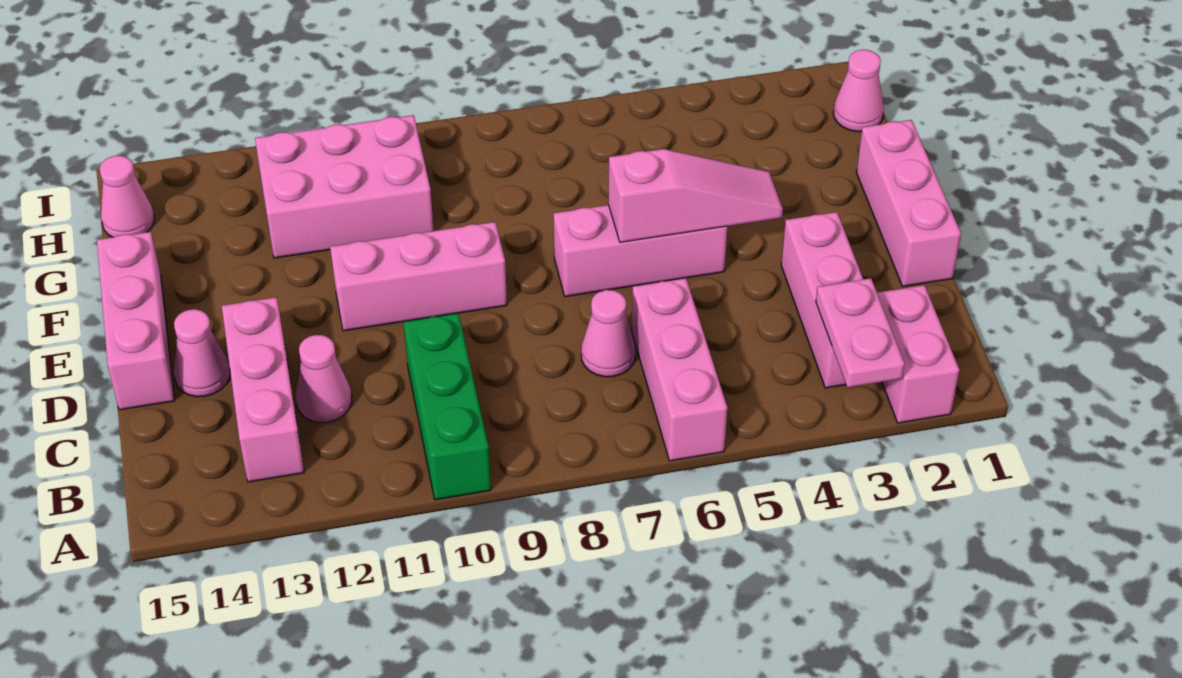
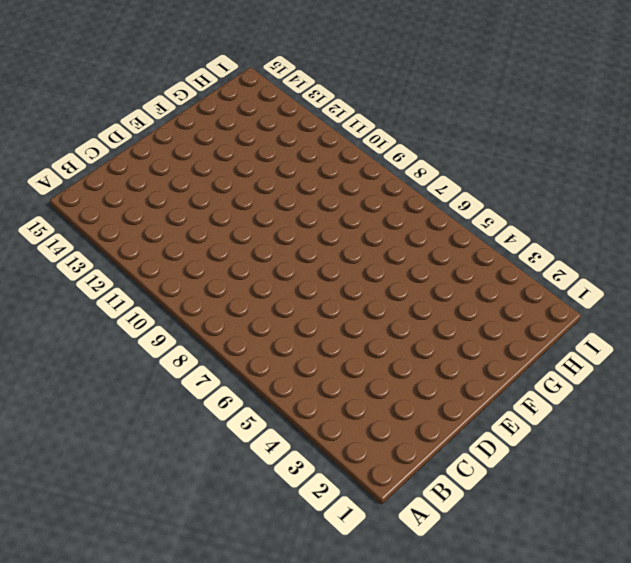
none -> pink 1x2 brick [877,285,960,423]
none -> pink 1x3 brick [632,278,727,461]
none -> green 1x3 brick [404,313,491,500]

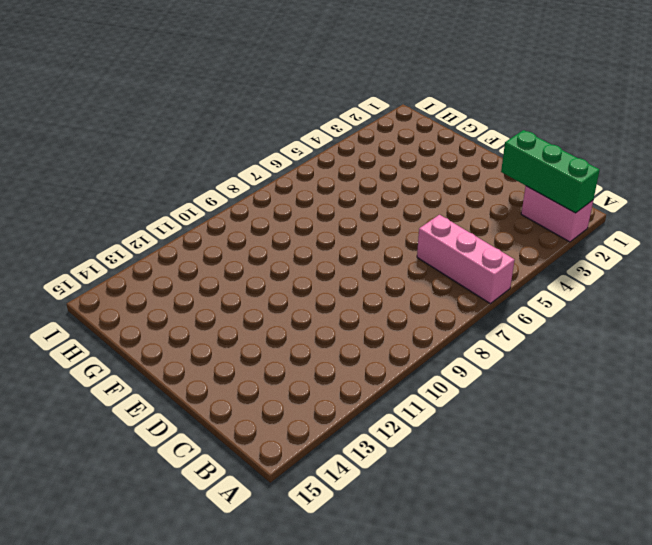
green 1x3 brick [501,130,600,213] -> green 1x3 brick moved to [404,313,491,500]
none -> pink 1x3 brick [781,212,863,388]
none -> pink 1x3 brick [222,297,304,482]
none -> pink 1x1 cone [581,290,635,377]

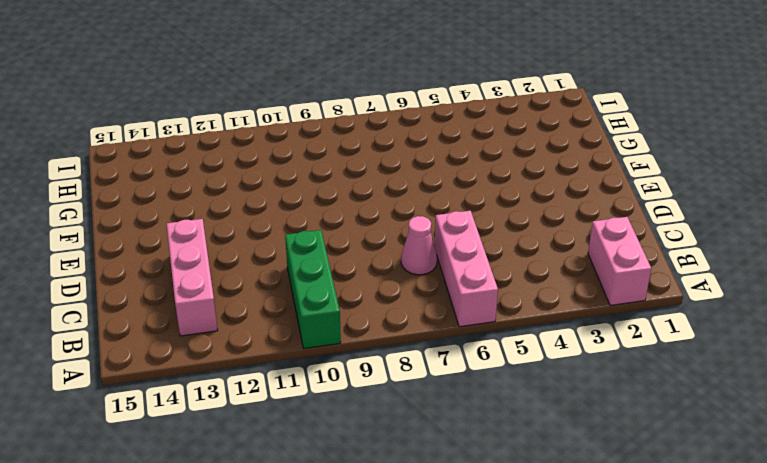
none -> pink 1x3 brick [781,212,863,388]
none -> pink 1x1 cone [296,335,352,423]
none -> pink 1x3 brick [856,120,961,287]

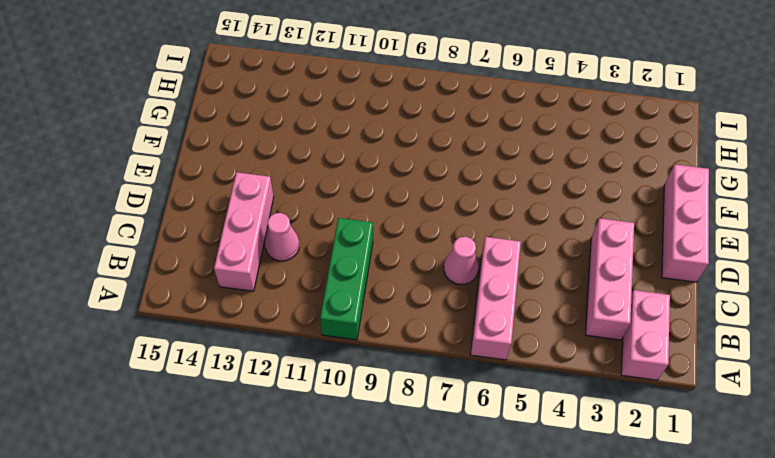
none -> pink 1x1 cone [174,309,230,397]
none -> pink 1x3 brick [97,232,175,410]
none -> pink 1x3 brick [554,205,727,297]

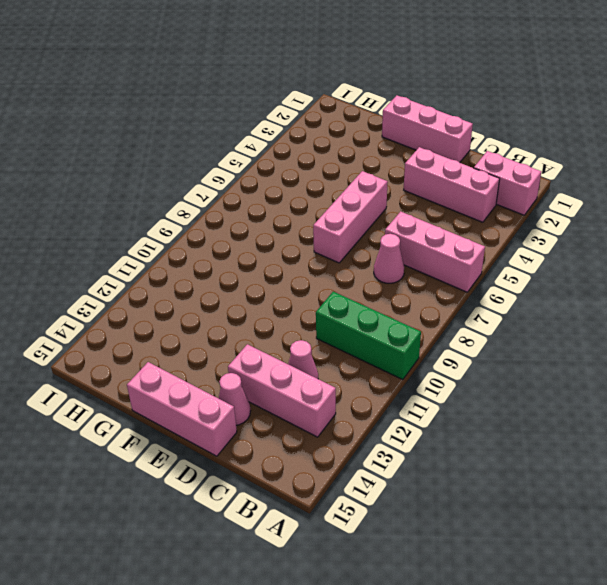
none -> pink 1x3 brick [330,222,507,331]
none -> pink 2x3 brick [255,115,434,258]
none -> pink 1x1 cone [833,50,884,132]

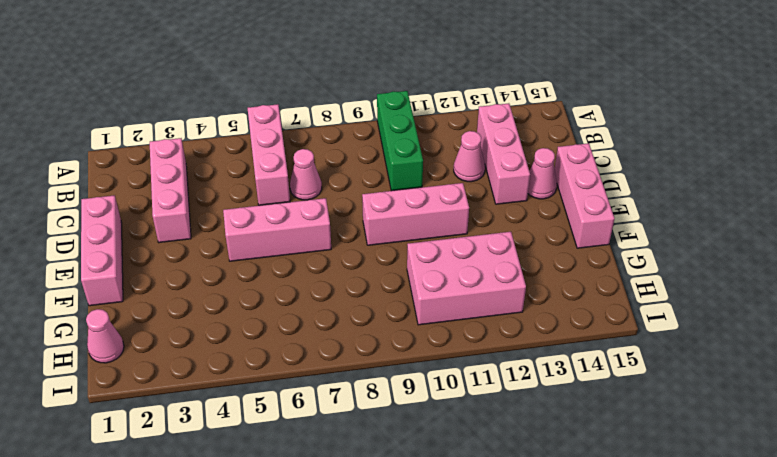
none -> pink 1x2 brick [877,285,960,423]
none -> pink 1x1 cone [100,156,154,237]
none -> pink 1x2 plate [816,278,905,388]

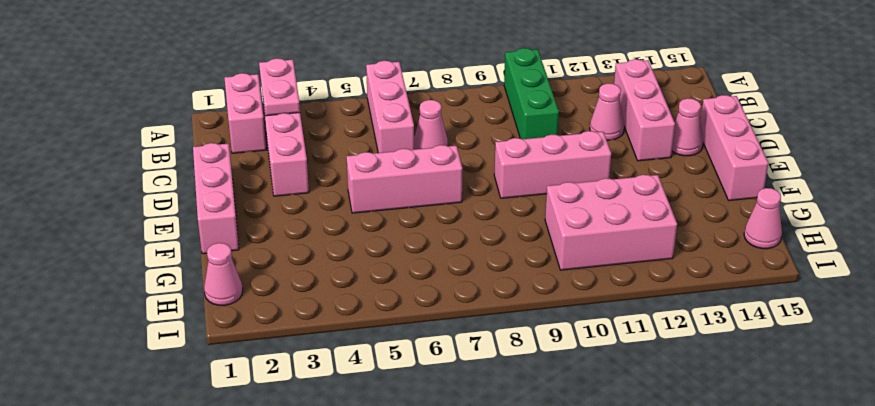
none -> pink 1x3 slope [608,149,783,242]

